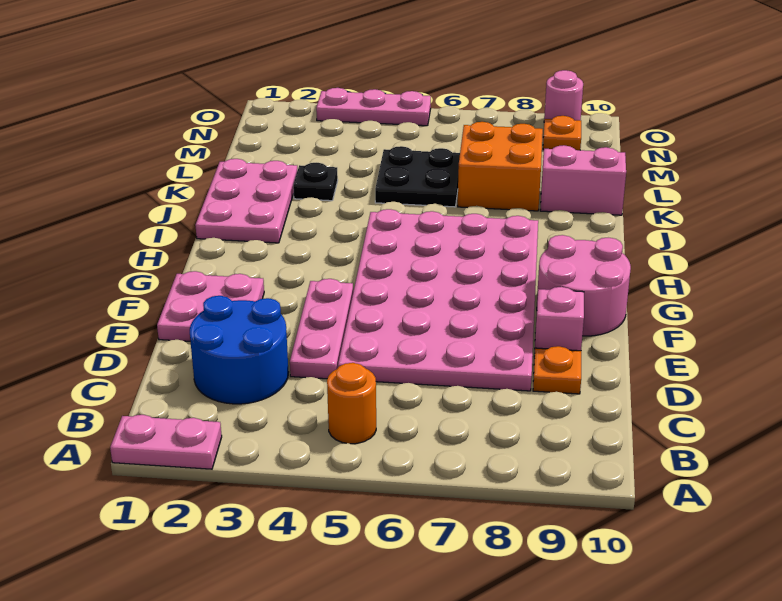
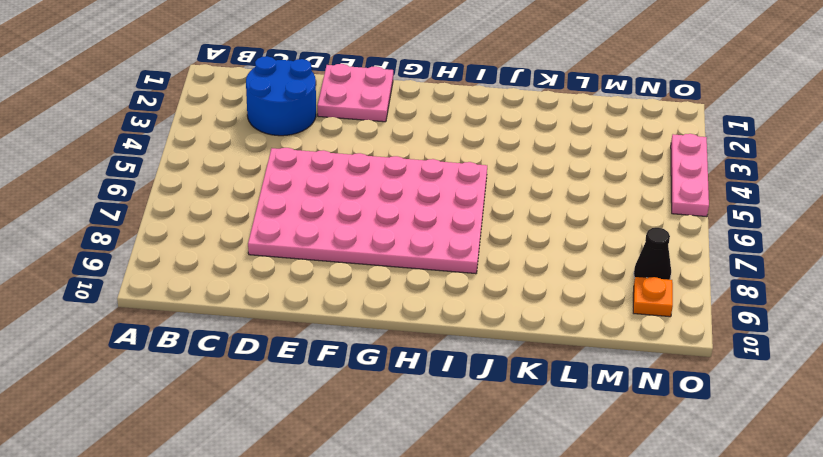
black 1x1 cone [634,228,671,280] -> none
none -> pink 1x2 plate [110,415,222,469]
none -> orange 1x1 round brick [327,363,376,444]
none -> pink 1x3 plate [290,279,353,379]

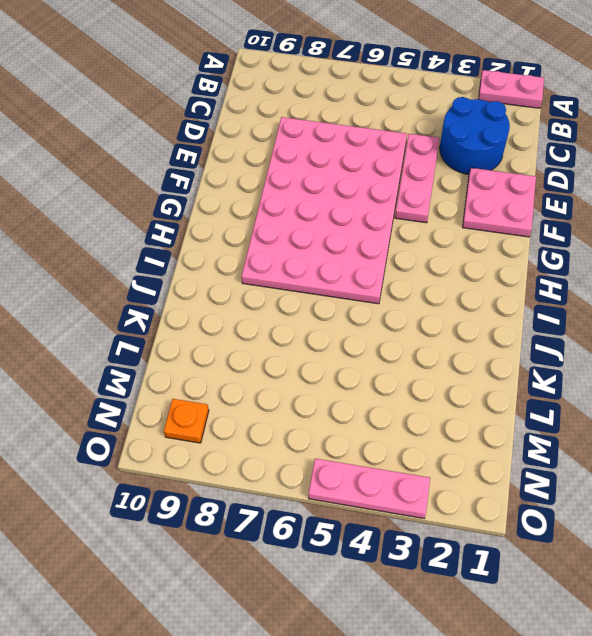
none -> orange 1x1 round brick [327,363,376,444]
none -> orange 1x1 plate [533,346,581,394]
none -> pink 1x1 brick [534,287,584,358]

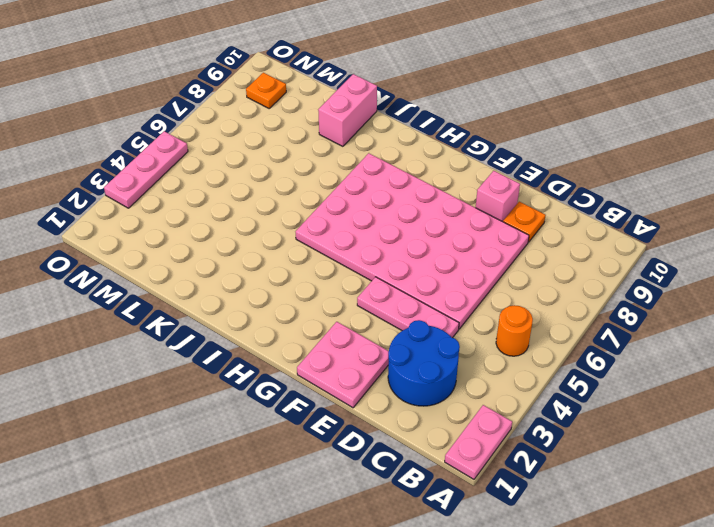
none -> pink 2x2 round brick [537,235,631,336]
none -> pink 2x3 plate [195,159,297,243]
none -> black 1x1 plate [293,163,338,201]

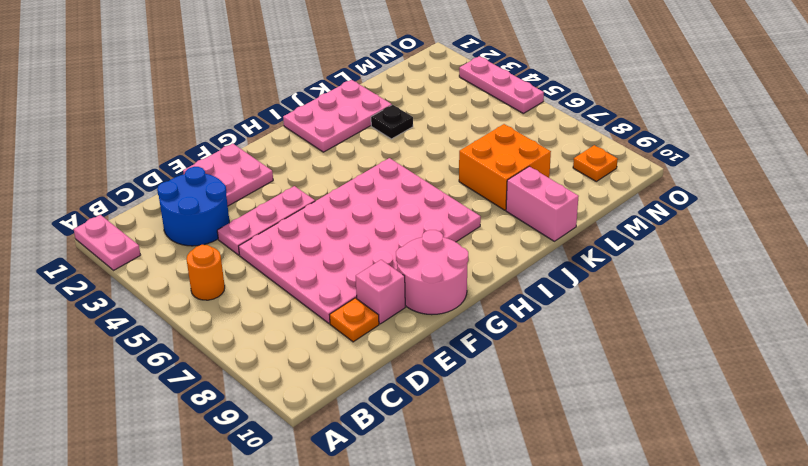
none -> black 2x2 plate [375,146,460,207]
none -> pink 1x1 round brick [544,70,583,120]

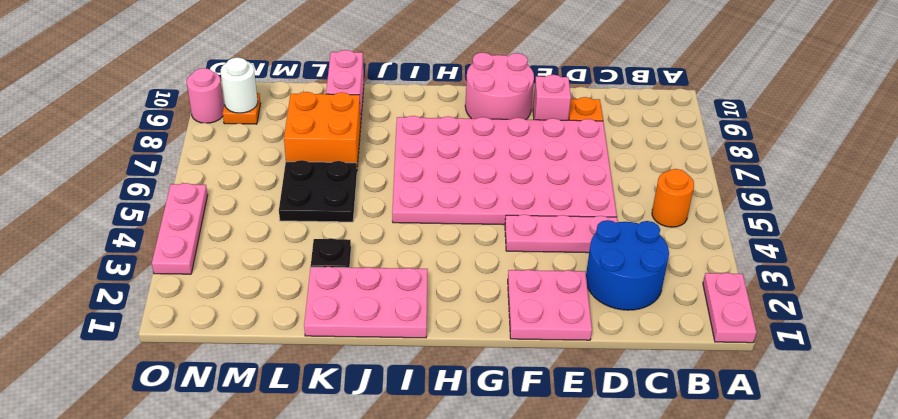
white 1x1 round brick [221,58,258,113] -> none

